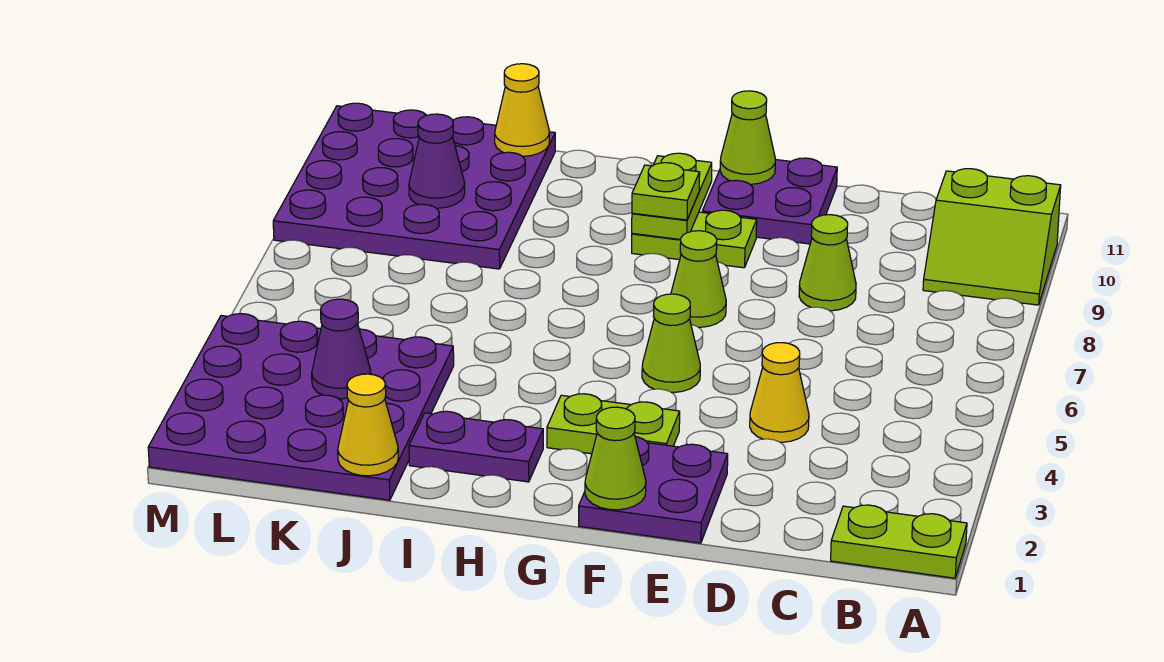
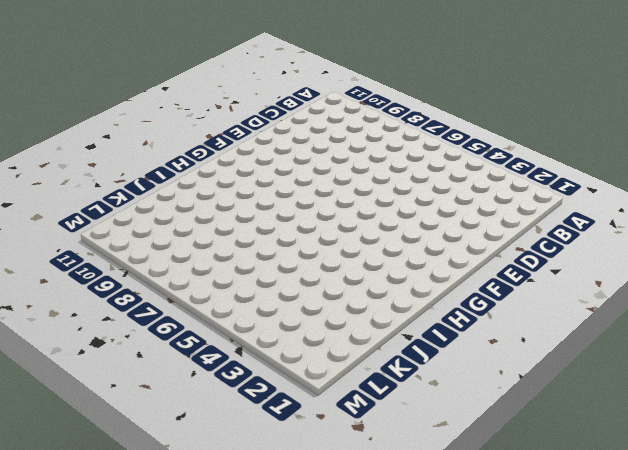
none -> lime 1x2 plate [831,505,967,578]
none -> lime 2x2 slope [923,169,1061,305]
none -> yellow 1x1 cone [750,343,809,442]

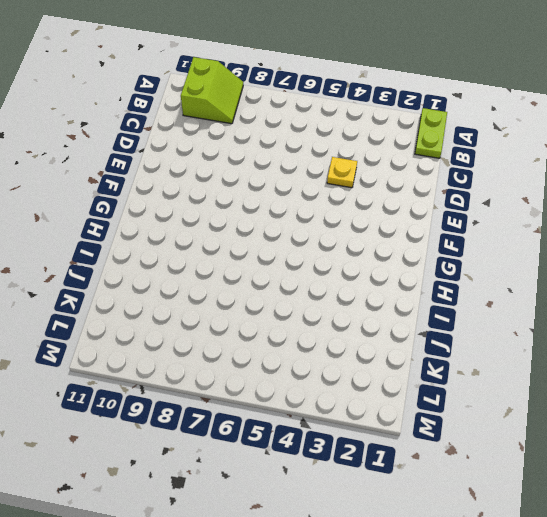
yellow 1x1 plate [327,157,357,188] -> yellow 1x1 cone [750,343,809,442]
none -> lime 1x1 cone [799,215,856,311]
none -> purple 2x2 plate [579,437,728,543]
none -> purple 2x2 plate [702,158,837,244]

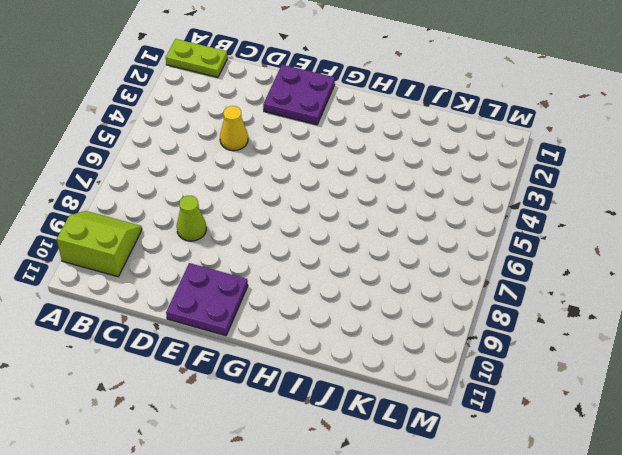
none -> lime 1x2 plate [547,394,680,454]
none -> lime 1x1 cone [642,294,700,393]
none -> lime 1x1 cone [671,231,726,327]

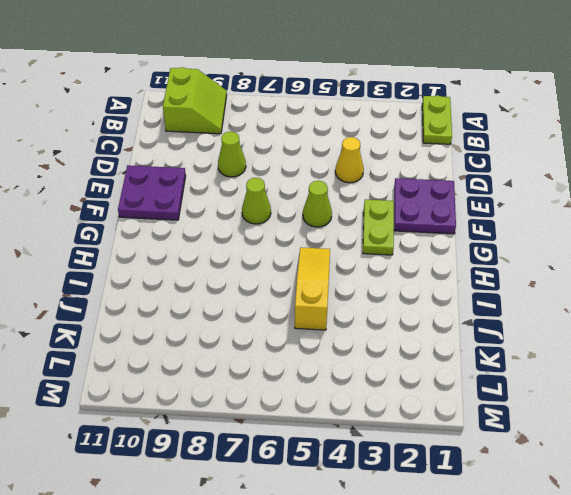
yellow 1x3 slope [295,247,330,330] -> none
none -> lime 1x2 plate [632,210,757,268]
none -> purple 1x2 plate [409,411,543,482]
none -> purple 4x4 plate [148,314,454,500]

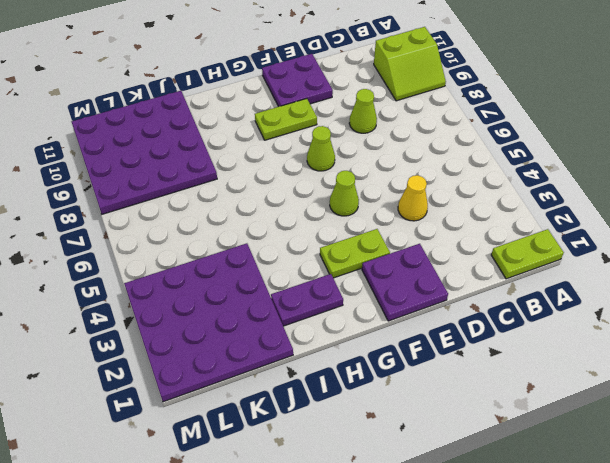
none -> lime 1x1 cone [585,407,646,510]
none -> lime 1x1 cone [720,91,775,184]
none -> lime 1x2 plate [632,153,712,240]

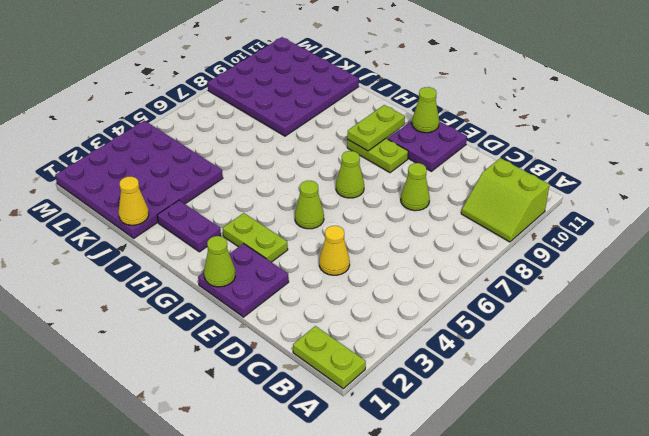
none -> yellow 1x1 cone [495,64,549,156]
none -> purple 1x1 cone [312,299,371,399]
none -> purple 1x1 cone [409,114,465,208]

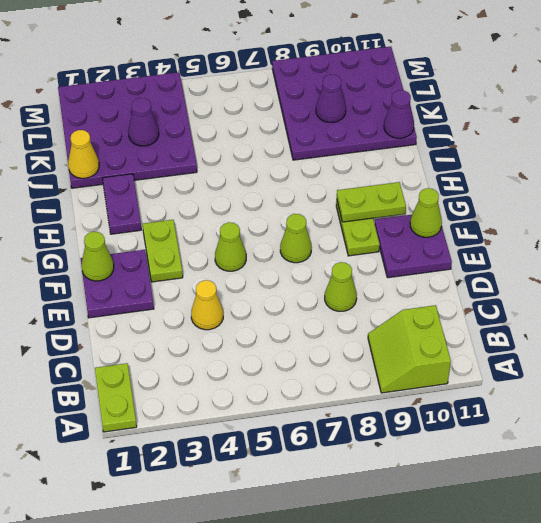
purple 1x1 cone [384,90,414,138] -> yellow 1x1 cone [495,64,549,156]
none -> lime 1x1 plate [632,163,700,220]

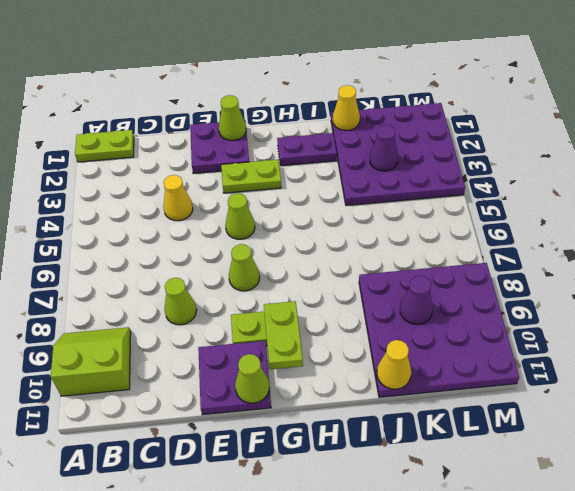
none -> lime 1x1 plate [632,163,700,220]

